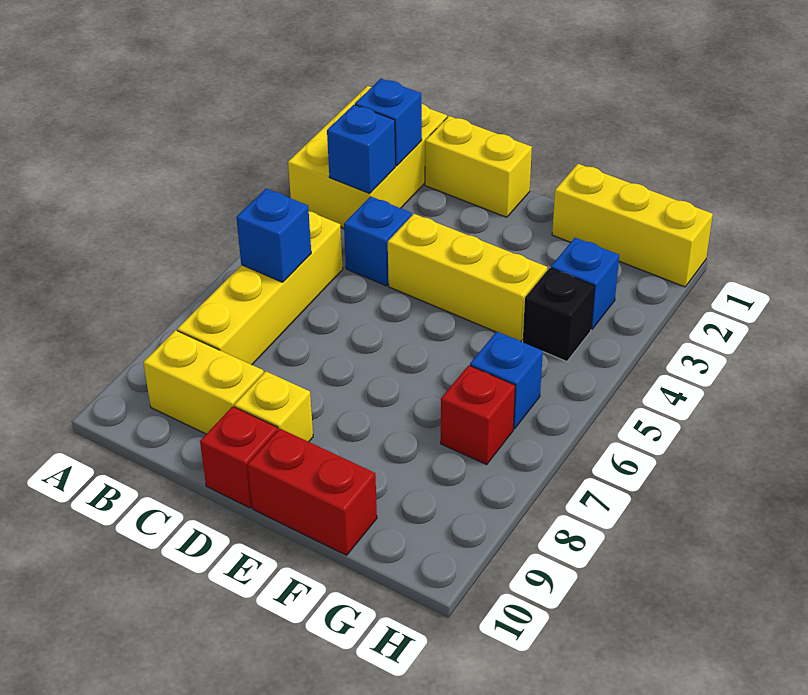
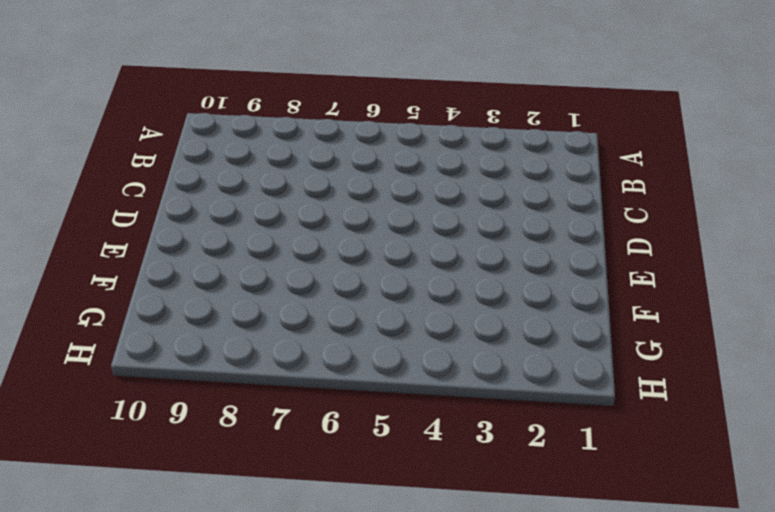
none -> yellow 2x3 brick [288,86,447,228]
none -> yellow 1x4 brick [177,211,343,365]
none -> yellow 1x2 brick [143,330,264,434]

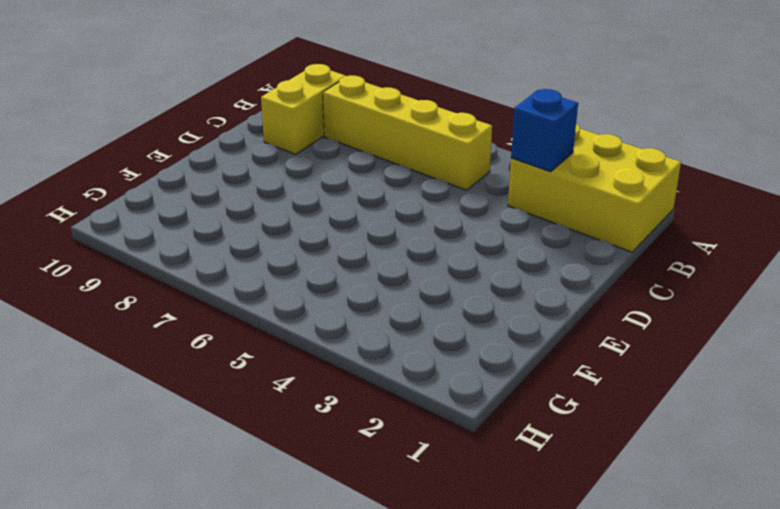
none -> yellow 1x2 brick [425,116,532,217]
none -> blue 1x1 brick [344,196,412,286]
none -> yellow 1x3 brick [388,214,547,341]

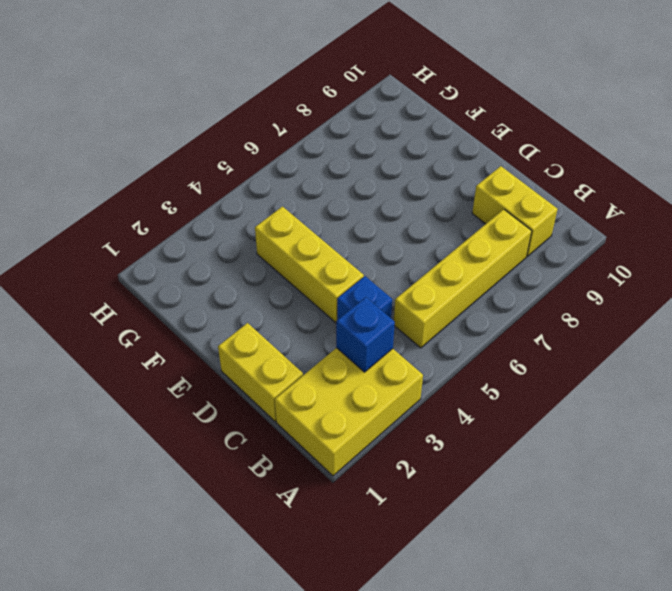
none -> yellow 1x1 brick [234,371,313,442]
none -> red 1x1 brick [200,406,278,508]
none -> red 1x2 brick [248,429,377,555]

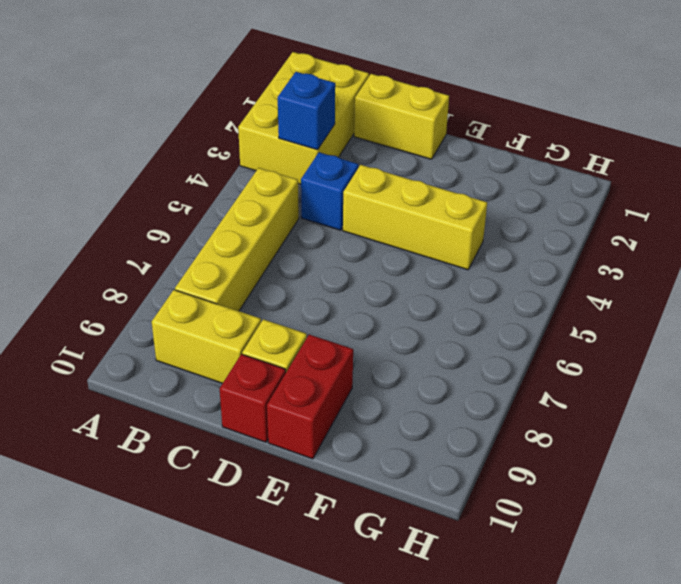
red 1x2 brick [267,335,353,459] -> red 1x2 brick turned to [248,429,377,555]
none -> yellow 1x3 brick [552,164,713,287]
none -> blue 1x1 brick [551,238,619,330]
none -> black 1x1 brick [523,268,595,361]

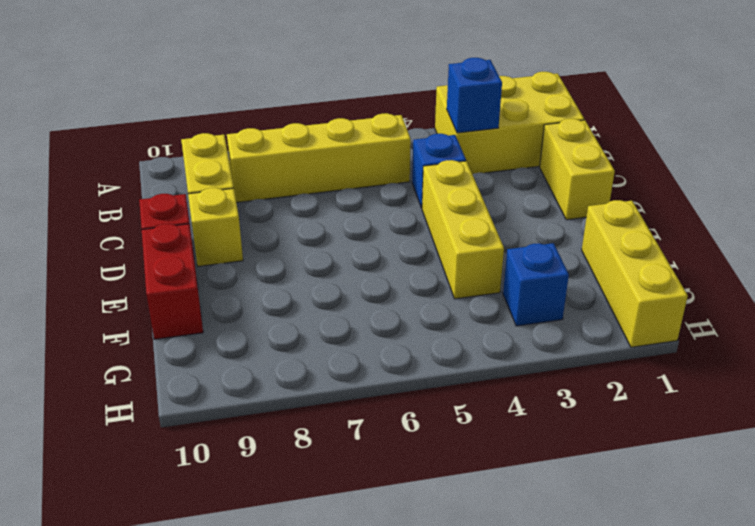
none -> black 1x1 brick [523,268,595,361]
none -> blue 1x1 brick [470,332,543,429]
none -> red 1x1 brick [441,365,515,465]

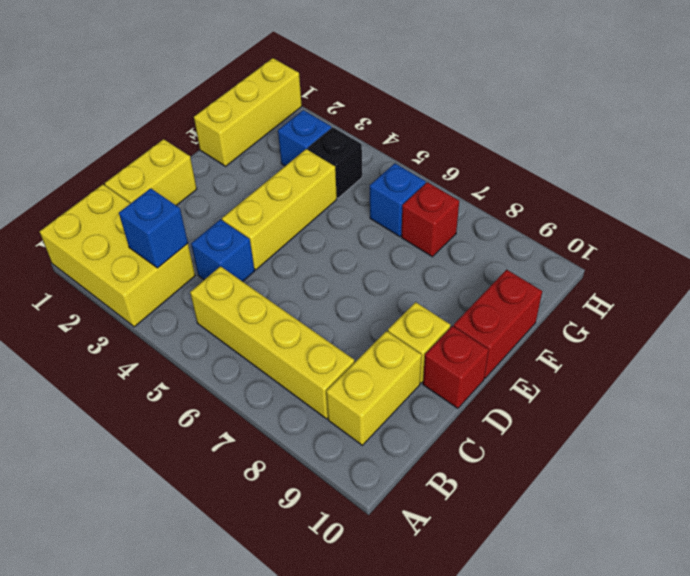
none -> blue 1x1 brick [355,79,422,166]
none -> blue 1x1 brick [236,188,311,282]

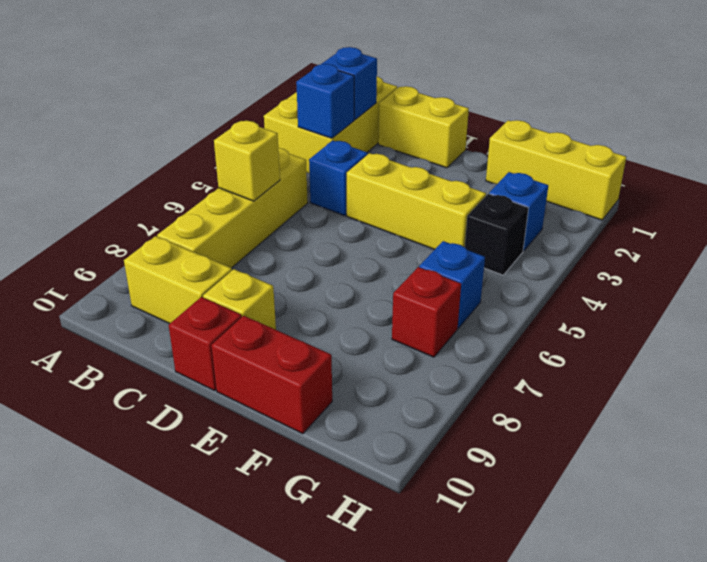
yellow 1x1 brick [214,121,280,201] -> blue 1x1 brick [236,188,311,282]

